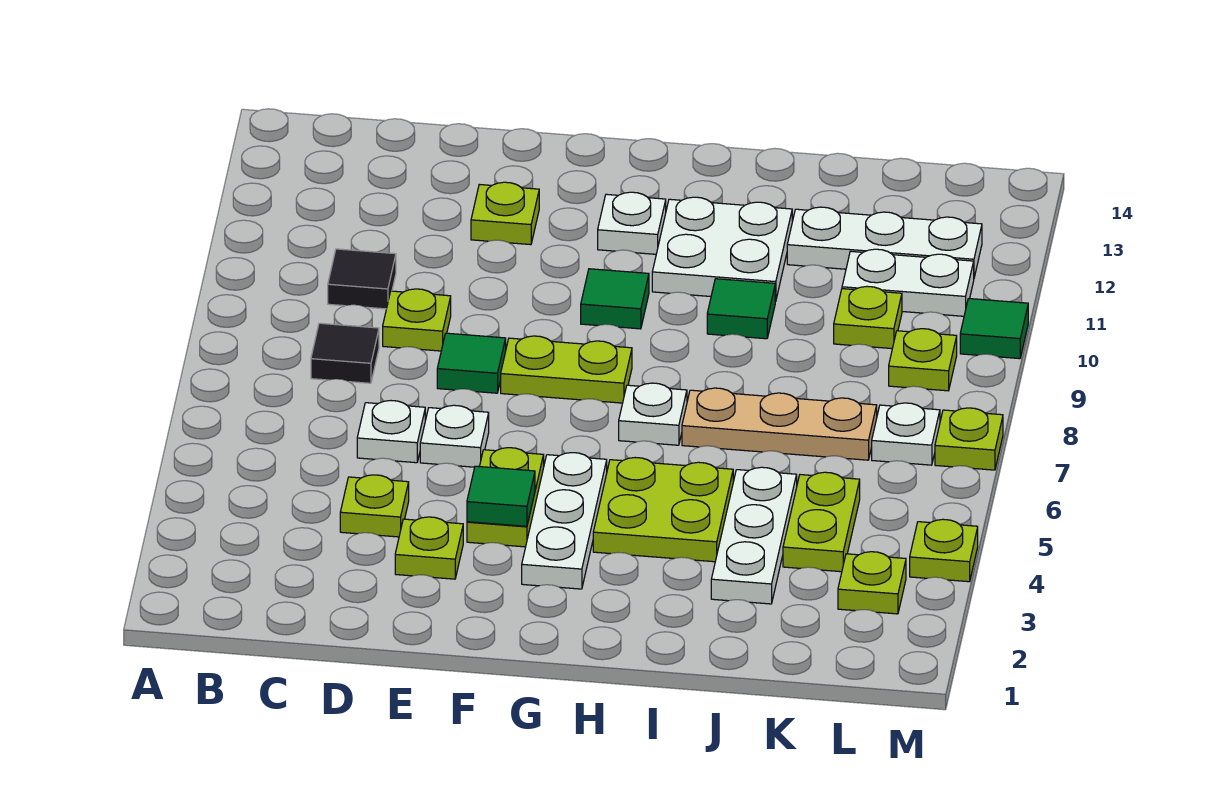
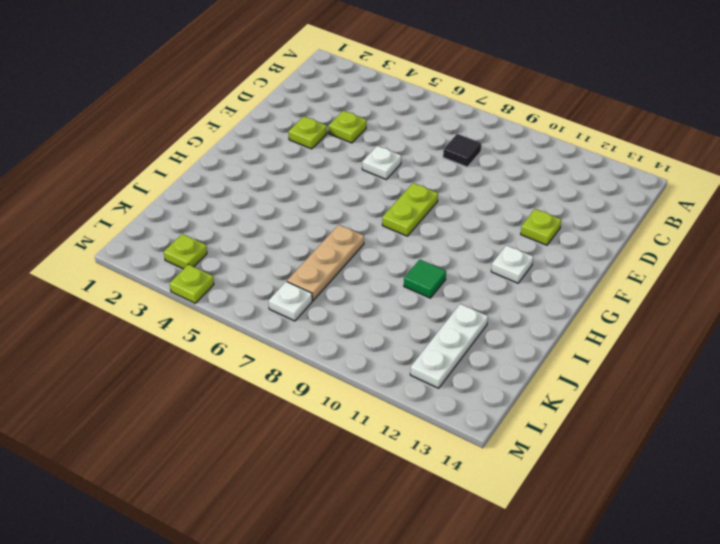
none -> black 1x1 tile [328,249,396,309]
none -> white 1x1 plate [357,400,425,463]
none -> lime 1x1 plate [383,289,451,351]
none -> green 1x1 tile [437,333,506,393]

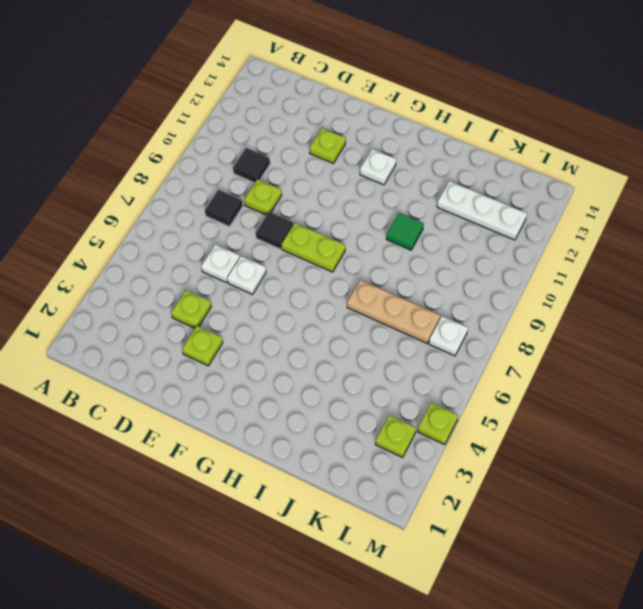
black 1x1 tile [256,212,293,249] -> green 1x1 tile [437,333,506,393]
none -> lime 1x2 plate [467,448,544,547]
none -> white 1x3 plate [522,453,607,589]
none -> green 1x1 tile [581,269,649,329]
none -> lime 2x2 plate [593,458,733,562]

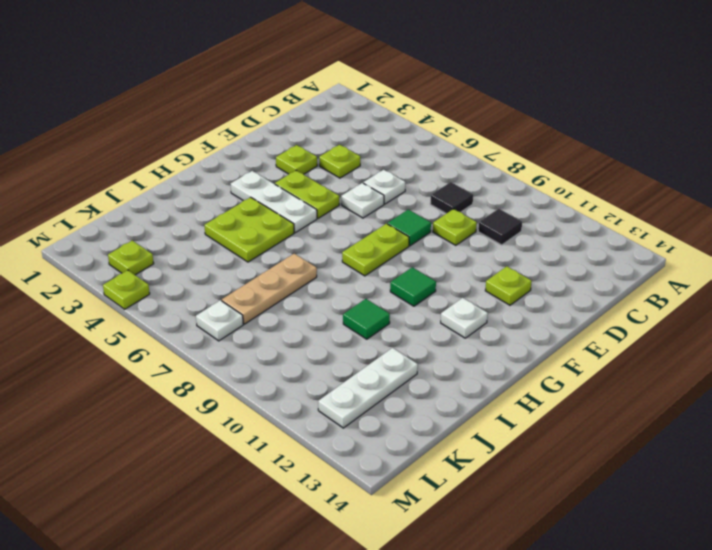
none -> white 1x1 plate [619,383,687,445]
none -> white 2x2 plate [652,197,792,302]
none -> white 1x3 plate [711,467,797,604]
none -> lime 1x2 plate [783,472,860,572]

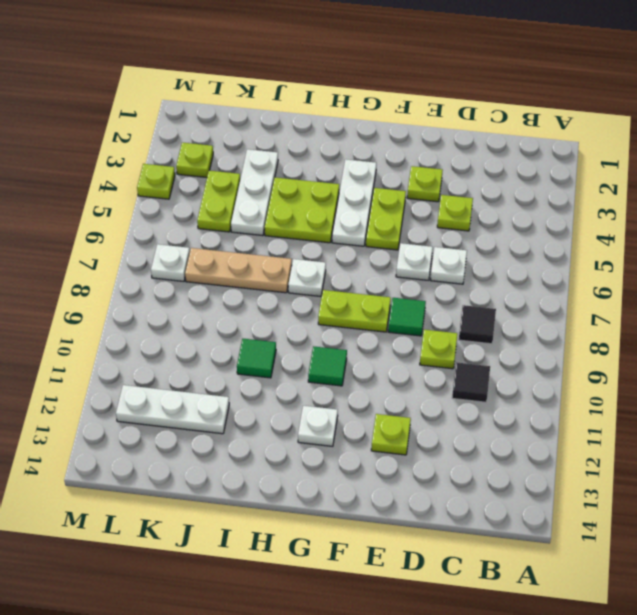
none -> white 2x2 plate [652,197,792,302]
none -> lime 1x1 plate [834,286,902,349]
none -> white 1x2 plate [842,249,974,316]
none -> lime 1x1 plate [889,329,957,391]

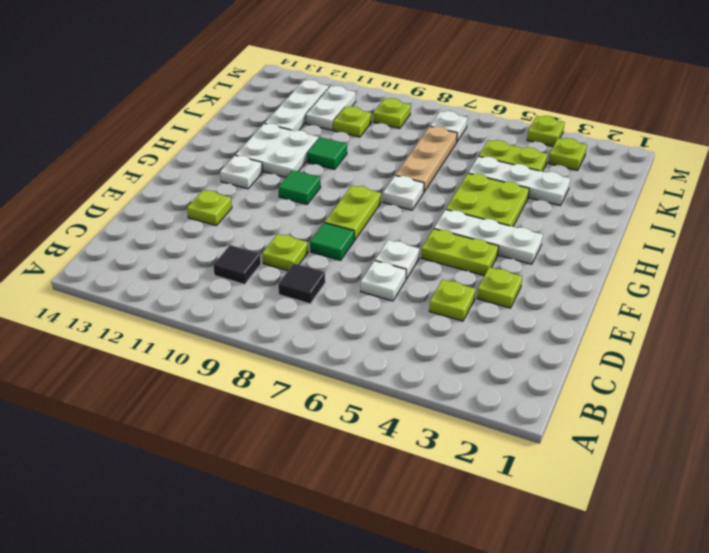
none -> lime 1x1 plate [935,408,1003,470]
none -> green 1x1 tile [960,299,1028,359]
none -> green 1x1 tile [467,466,535,526]

